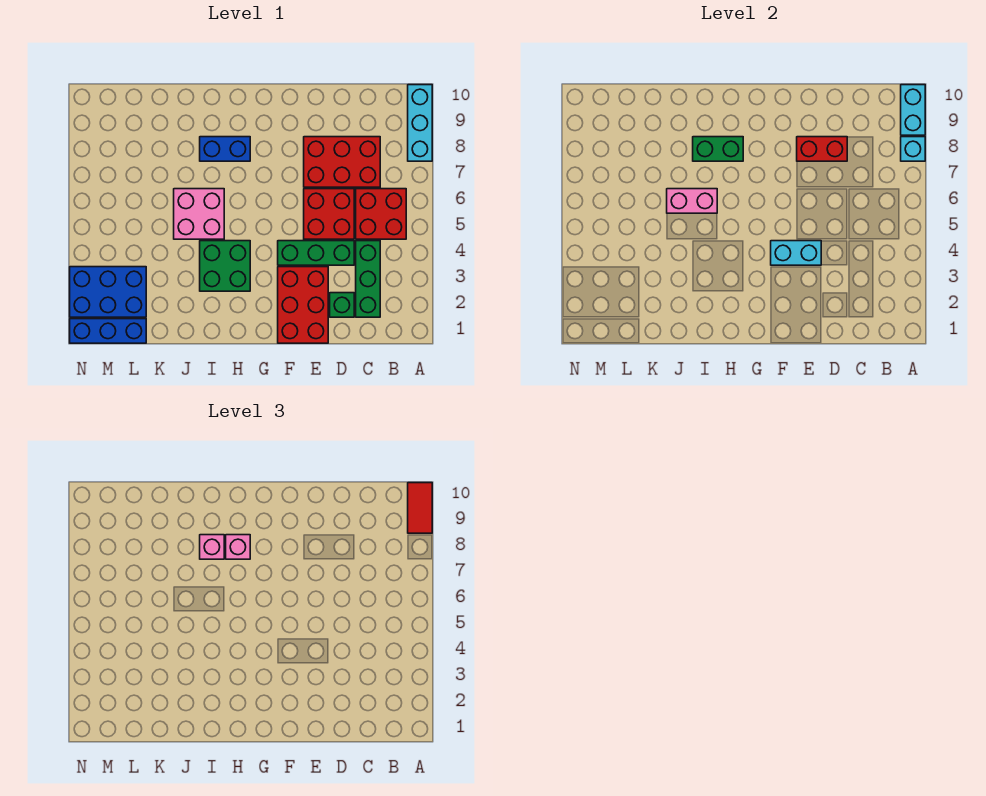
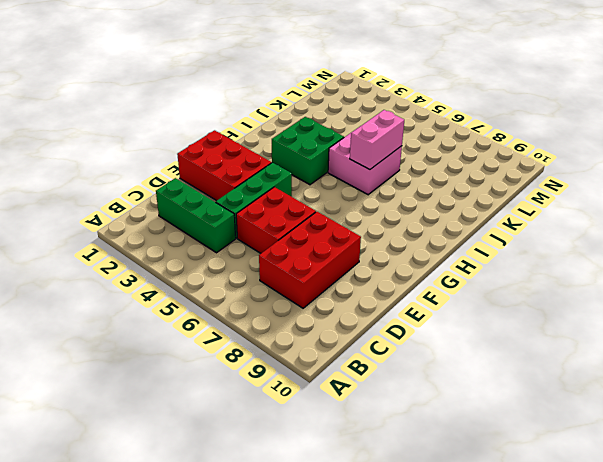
none -> cyan 1x3 brick [408,85,432,161]
none -> red 2x2 brick [356,189,406,239]
none -> green 1x1 brick [330,293,354,317]

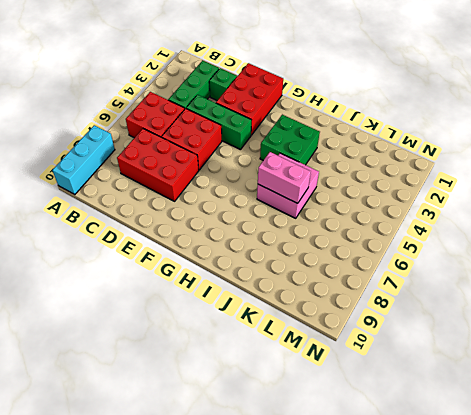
none -> blue 1x2 brick [200,137,250,161]
none -> blue 1x3 brick [70,319,146,343]
none -> blue 2x3 brick [70,267,146,317]

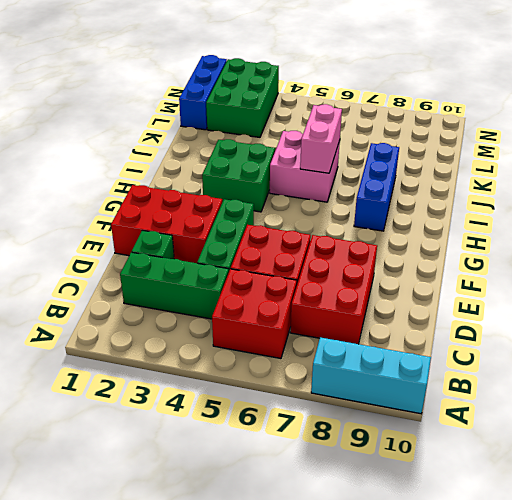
blue 1x3 brick [354,143,399,231] -> blue 1x2 brick [200,137,250,161]
green 2x3 brick [206,58,279,137] -> blue 2x3 brick [70,267,146,317]
none -> cyan 1x1 brick [901,137,925,161]
none -> cyan 1x2 brick [901,85,925,135]
none -> red 1x2 brick [797,137,847,161]

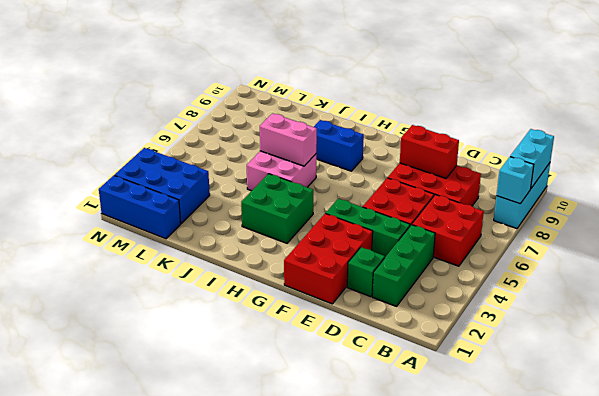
none -> cyan 1x2 brick [771,241,821,265]
none -> green 1x2 brick [693,137,743,161]
none -> red 1x2 tile [408,483,432,533]

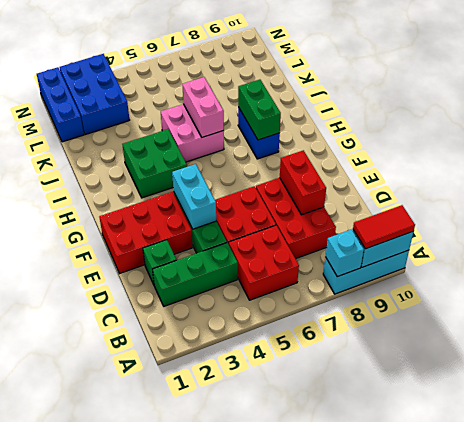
none -> pink 1x1 brick [226,535,250,559]
none -> pink 1x1 brick [200,535,224,559]

